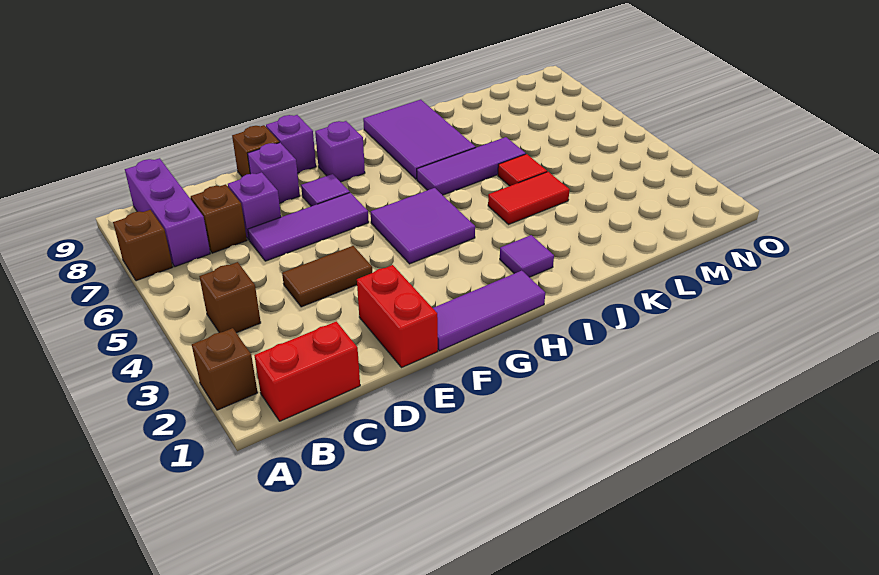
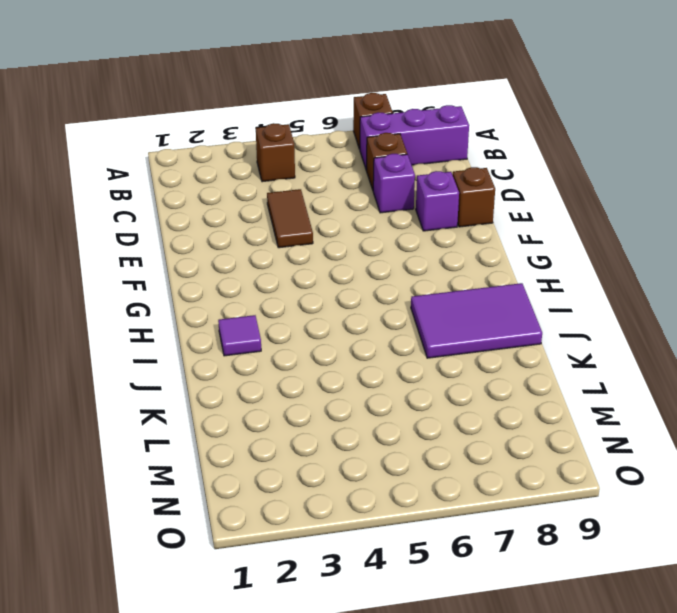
none -> brown 1x1 brick [192,328,258,410]
none -> red 1x2 brick [254,321,360,421]
none -> purple 1x3 tile [248,193,369,261]

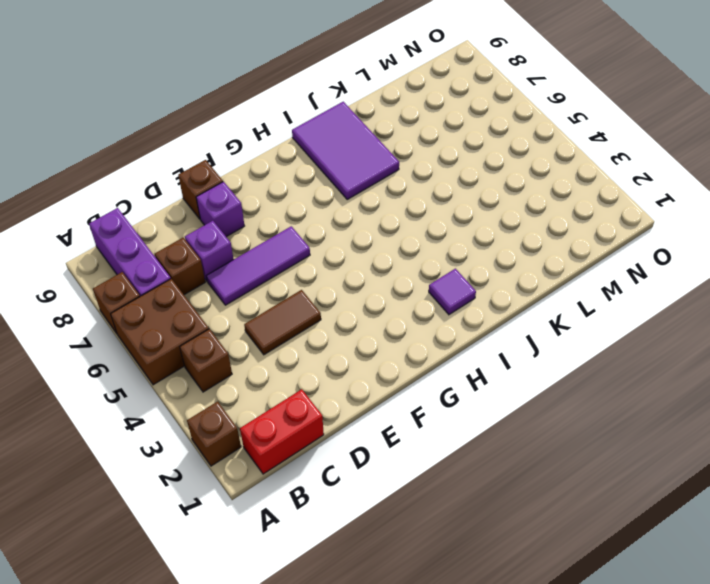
brown 2x2 brick [111,279,209,385] -> none
none -> red 1x2 brick [357,265,438,368]
none -> purple 1x3 tile [433,271,545,351]
none -> purple 1x1 tile [301,174,350,206]

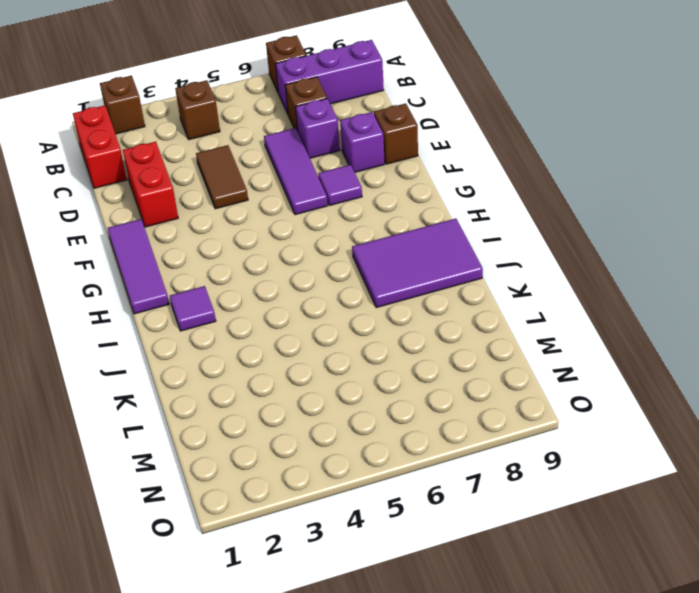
red 1x2 brick [123,142,178,227] -> red 1x2 brick turned to [357,265,438,368]
none -> purple 1x1 brick [266,115,316,173]
none -> purple 2x2 tile [371,188,475,264]
none -> purple 1x1 brick [315,121,365,182]

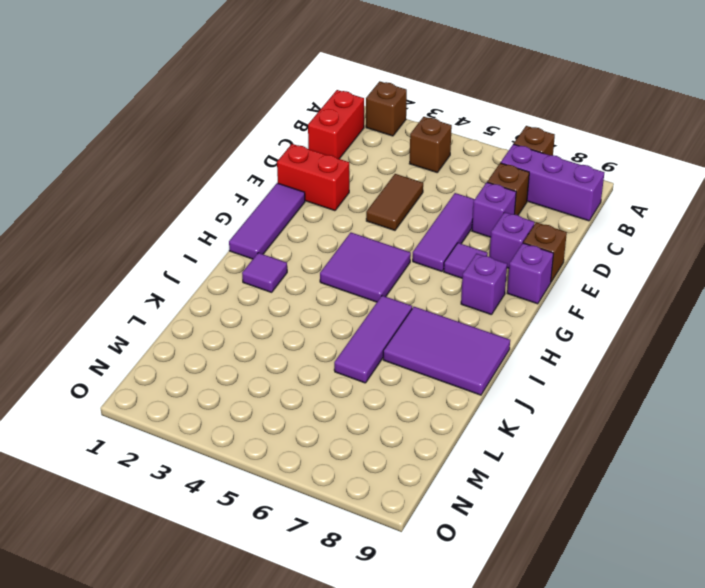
none -> red 1x2 tile [488,172,570,224]
none -> red 1x1 tile [498,154,547,186]

